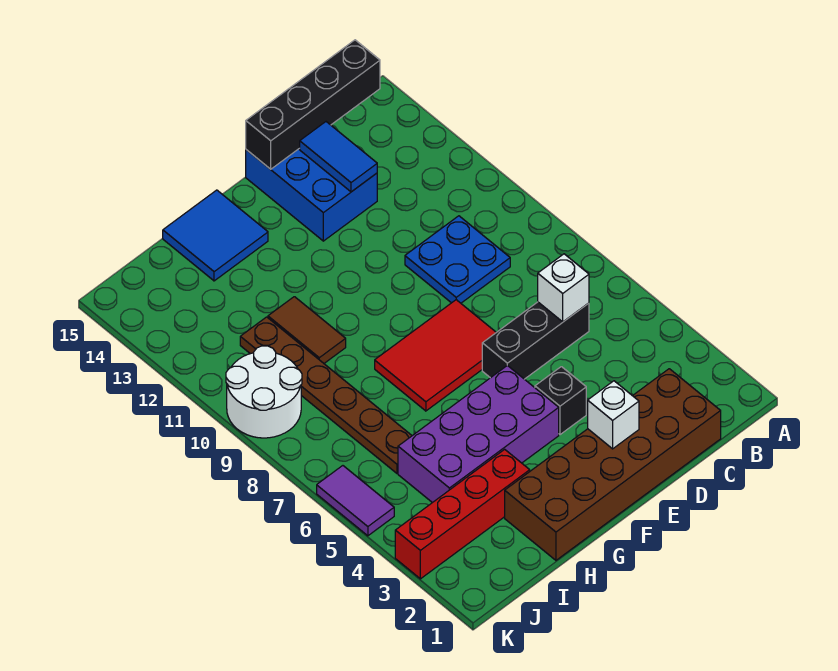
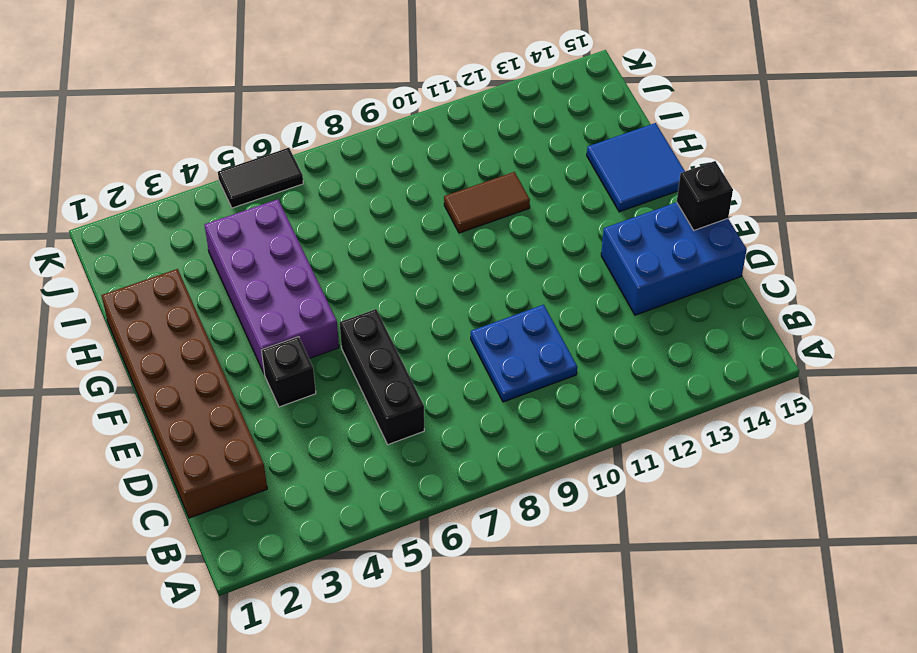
black 1x1 brick [677,161,733,230] -> black 1x4 brick [246,40,380,169]
black 1x2 tile [218,148,303,208] -> purple 1x2 tile [317,466,394,536]
none -> red 2x3 tile [375,300,496,411]
none -> red 1x4 brick [395,449,530,579]
none -> brown 1x6 plate [240,317,412,473]

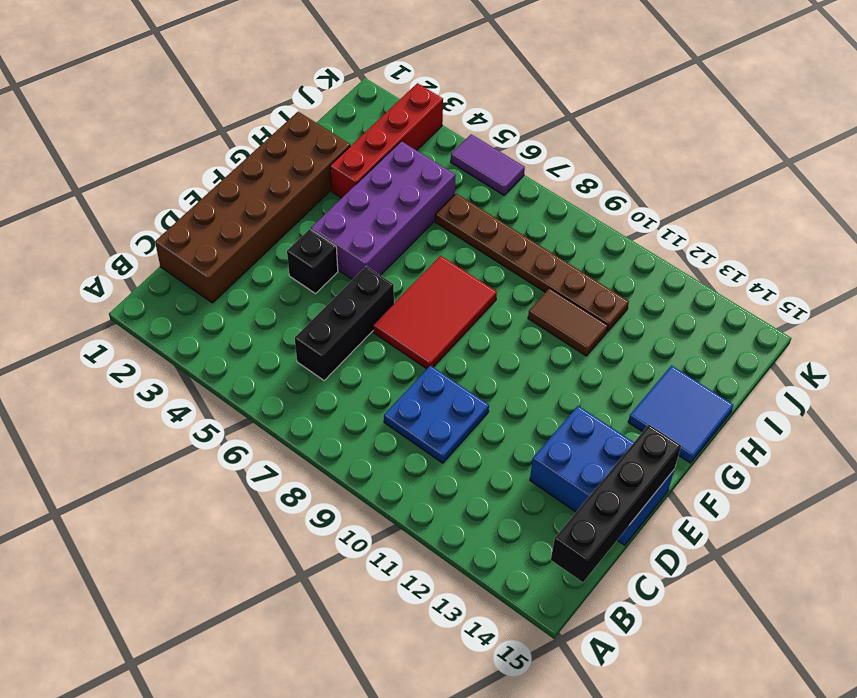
none -> white 2x2 round brick [226,346,302,438]
none -> white 1x1 brick [538,254,589,322]
none -> blue 1x2 tile [300,122,377,192]

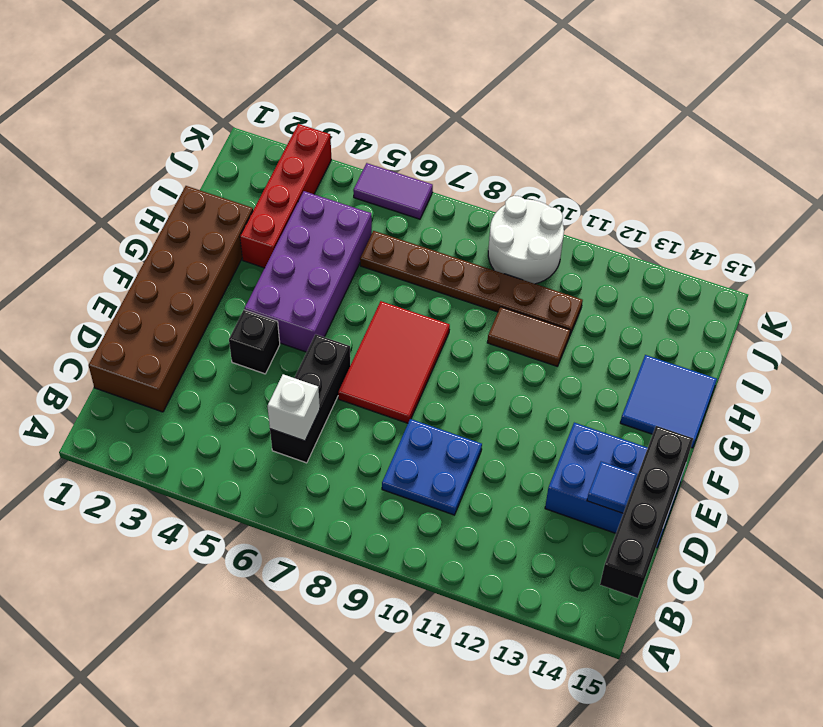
blue 1x1 tile [587,462,638,513] -> blue 1x2 tile [300,122,377,192]
none -> white 1x1 brick [588,381,639,449]

